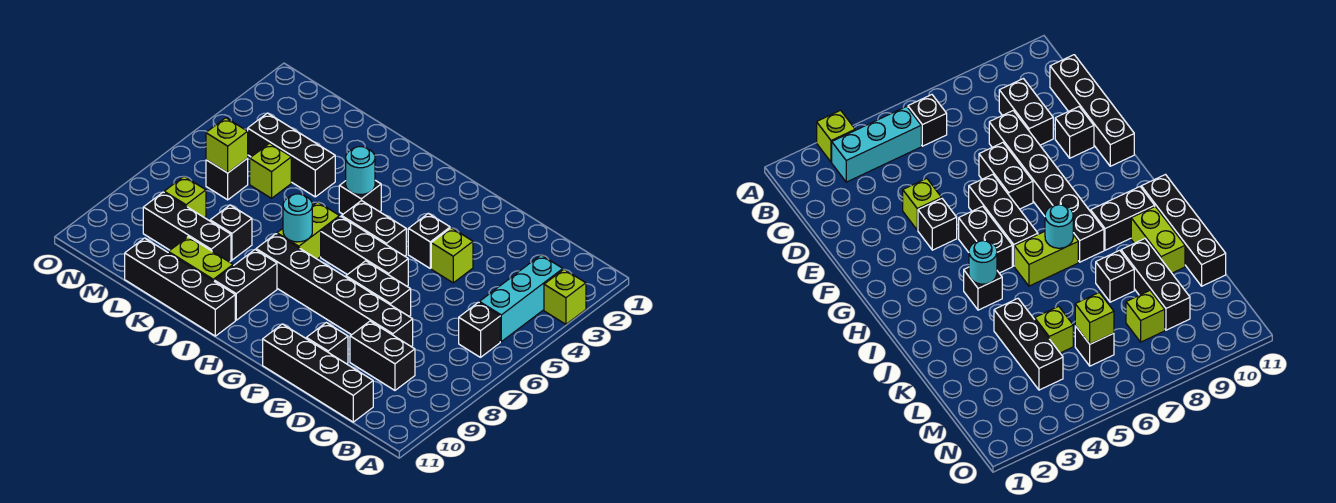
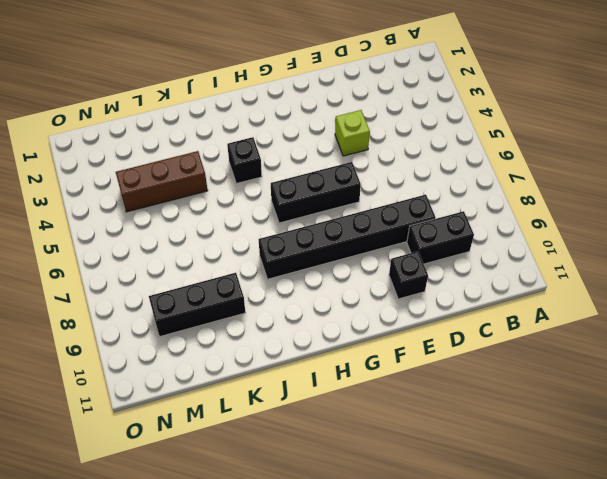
brown 1x3 brick [116,151,208,212] -> black 1x3 brick [248,113,335,197]
none -> lime 1x1 brick [544,269,586,324]
none -> cyan 1x3 brick [479,255,563,342]
none -> black 1x1 brick [459,302,500,357]

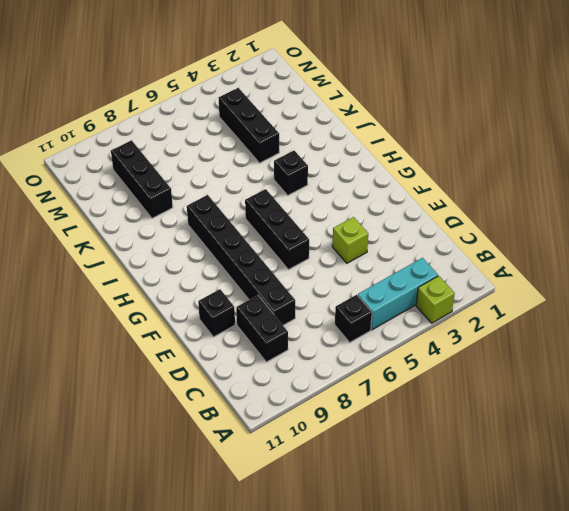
none -> black 1x4 brick [263,324,373,422]
none -> black 1x2 brick [346,261,411,316]
none -> black 1x1 brick [408,213,450,268]

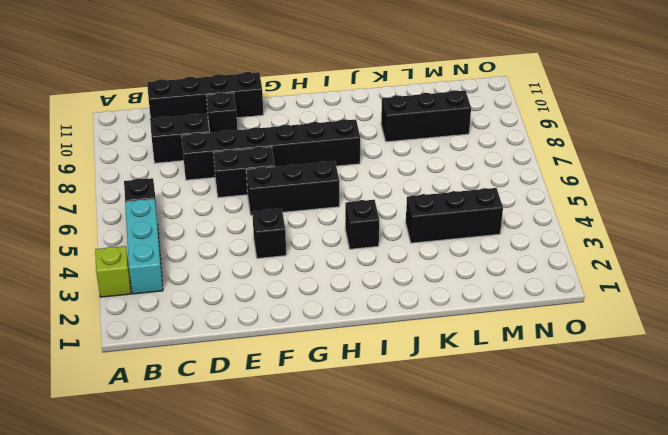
none -> lime 1x1 brick [431,228,473,283]
none -> black 1x2 brick [341,200,406,256]
none -> lime 1x2 brick [277,202,340,259]

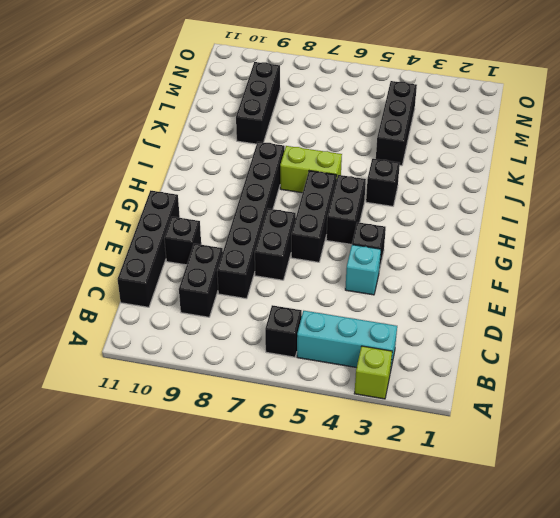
cyan 1x1 brick [345,245,381,295] -> lime 1x1 brick [431,228,473,283]
none -> black 1x2 brick [214,250,277,320]
none -> black 1x4 brick [125,238,235,336]
none -> lime 1x2 brick [168,237,233,281]

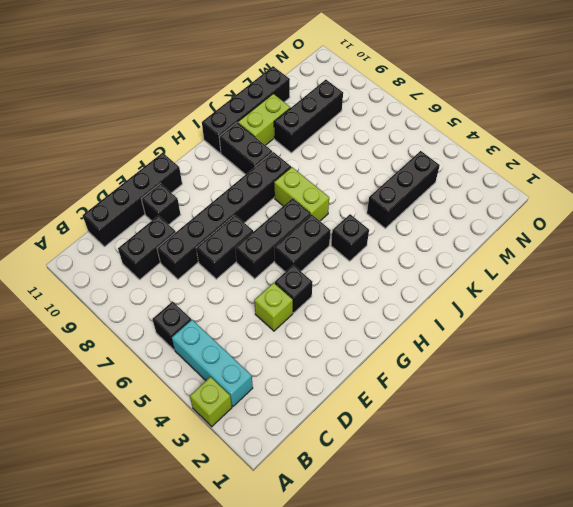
none -> black 1x1 brick [210,205,252,260]
none -> lime 1x1 brick [250,143,291,198]
none -> black 1x1 brick [206,159,248,200]

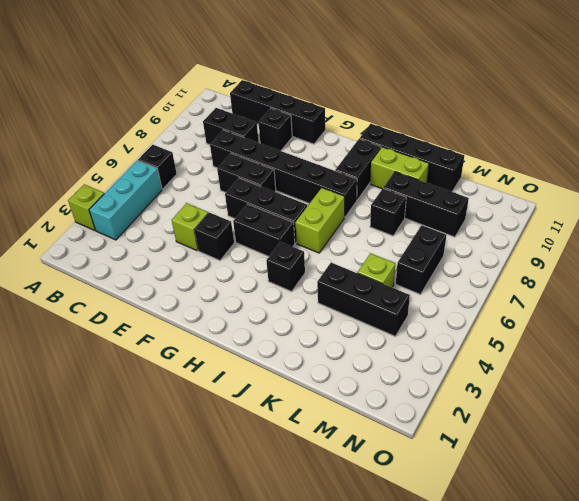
black 1x2 brick [396,225,446,294] -> black 1x1 brick [206,159,248,200]
none -> lime 1x1 brick [164,176,206,218]
none -> cyan 1x1 round brick [346,147,375,194]
none -> cyan 1x1 round brick [283,194,312,242]

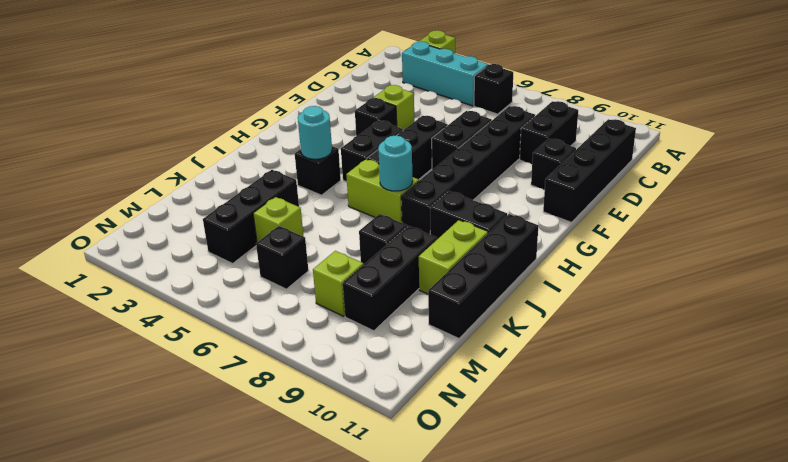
none -> lime 1x1 brick [206,118,248,173]

